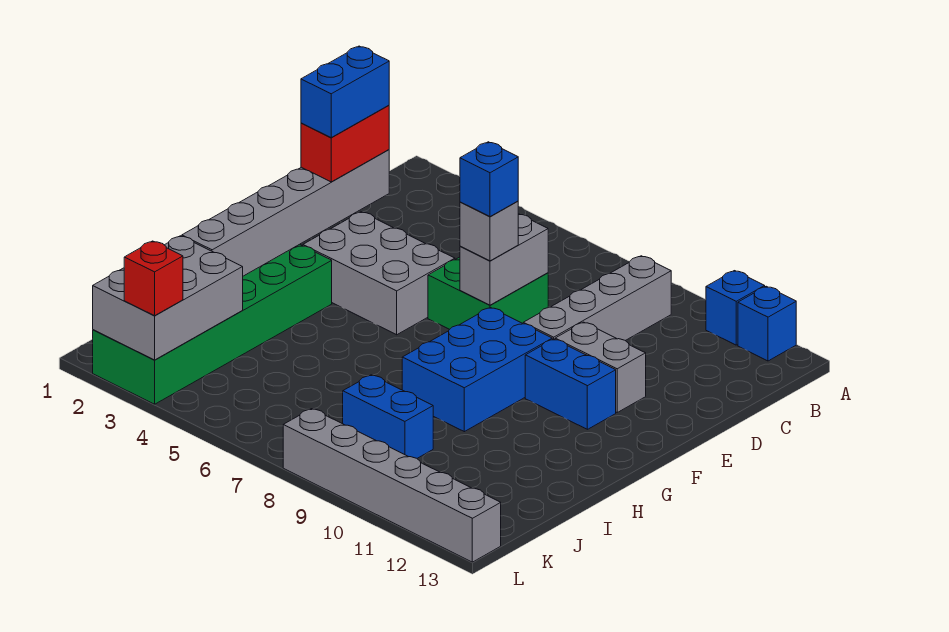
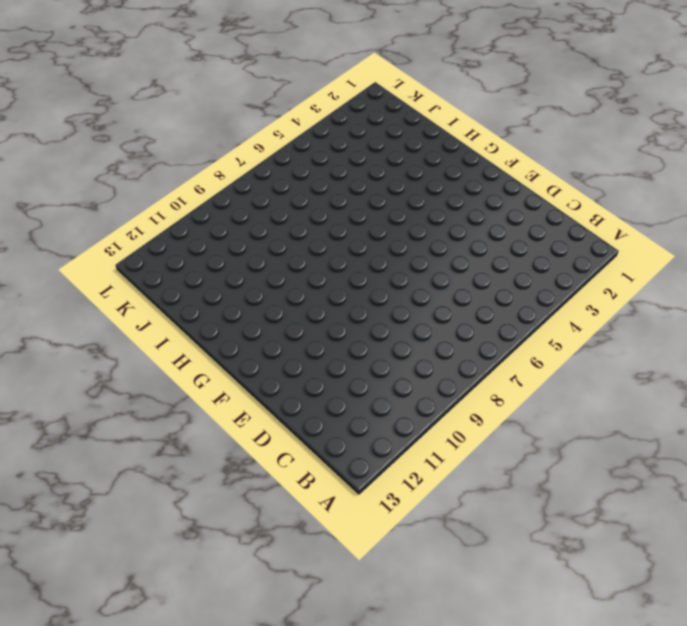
none -> blue 1x1 brick [706,271,765,345]
none -> blue 1x1 brick [738,286,796,361]
none -> grey 1x4 brick [523,256,671,341]

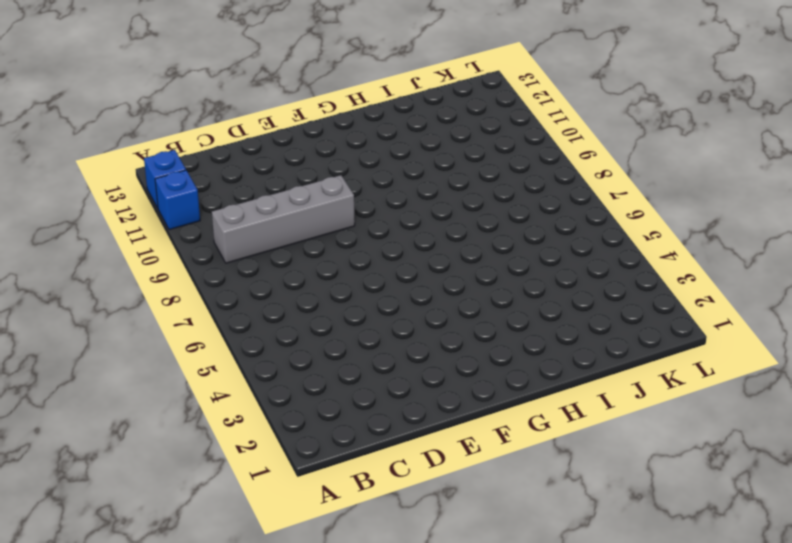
none -> green 2x2 brick [428,257,548,329]
none -> grey 2x3 brick [303,212,455,335]
none -> grey 1x2 brick [555,322,646,412]

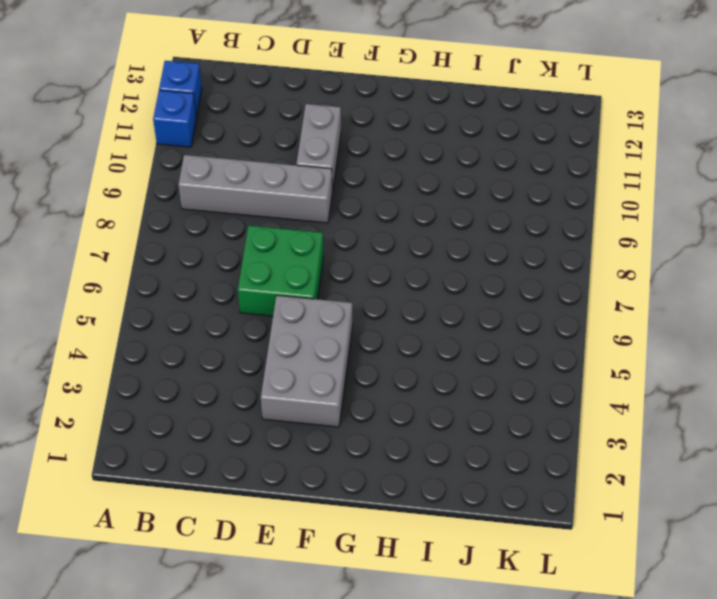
none -> blue 2x3 brick [402,307,552,432]
none -> blue 1x2 brick [525,339,616,429]
none -> green 2x6 brick [93,244,332,404]

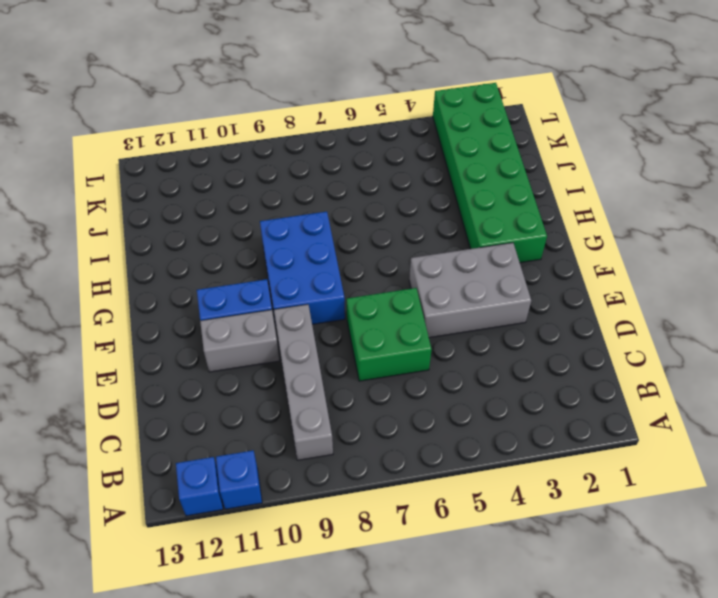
none -> blue 1x2 brick [343,375,433,458]
none -> grey 1x6 brick [283,409,501,562]
none -> grey 1x6 brick [182,150,389,276]

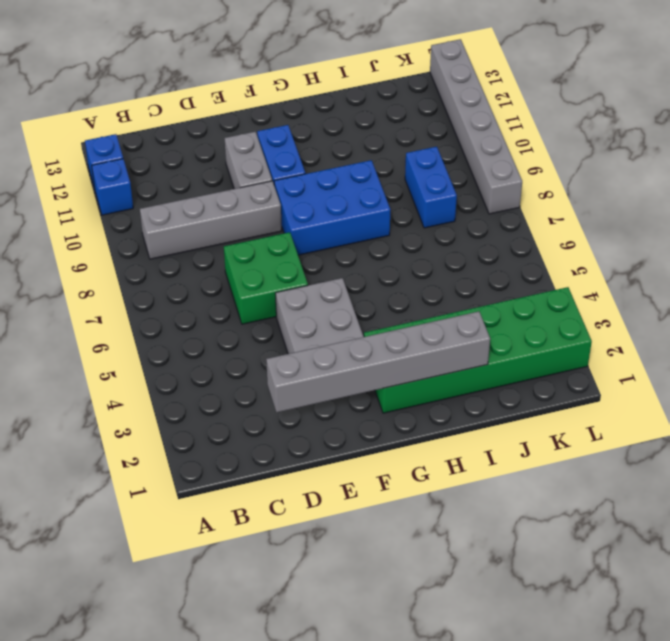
none -> grey 1x2 brick [460,214,548,305]
none -> grey 2x3 brick [93,236,243,360]
none -> red 1x2 brick [301,106,389,182]

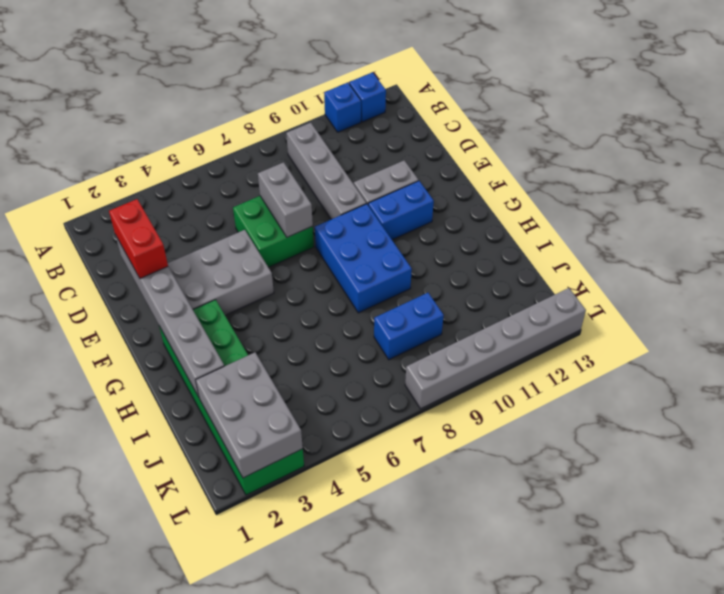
none -> grey 1x1 brick [460,201,518,261]
none -> red 1x1 brick [124,241,183,316]
none -> blue 1x2 brick [301,46,389,137]

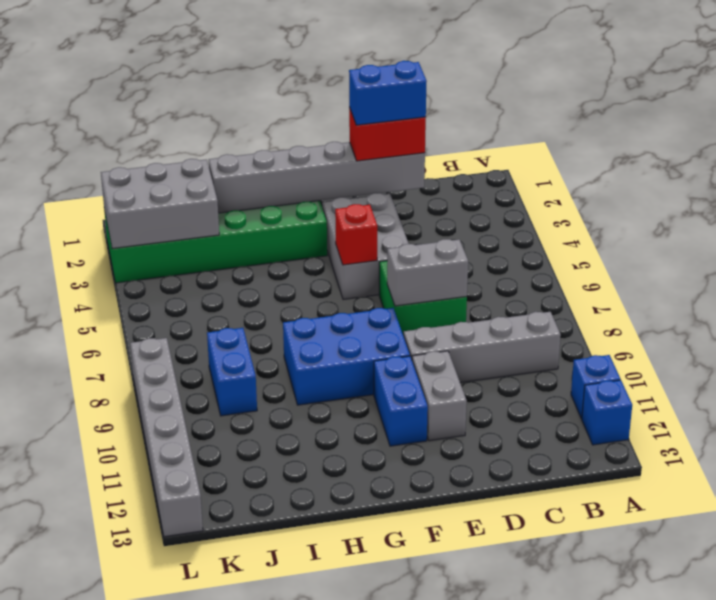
red 1x1 brick [335,204,377,265] -> red 1x1 brick moved to [124,241,183,316]
none -> grey 1x1 brick [460,201,518,261]
none -> blue 1x1 brick [460,142,518,217]

